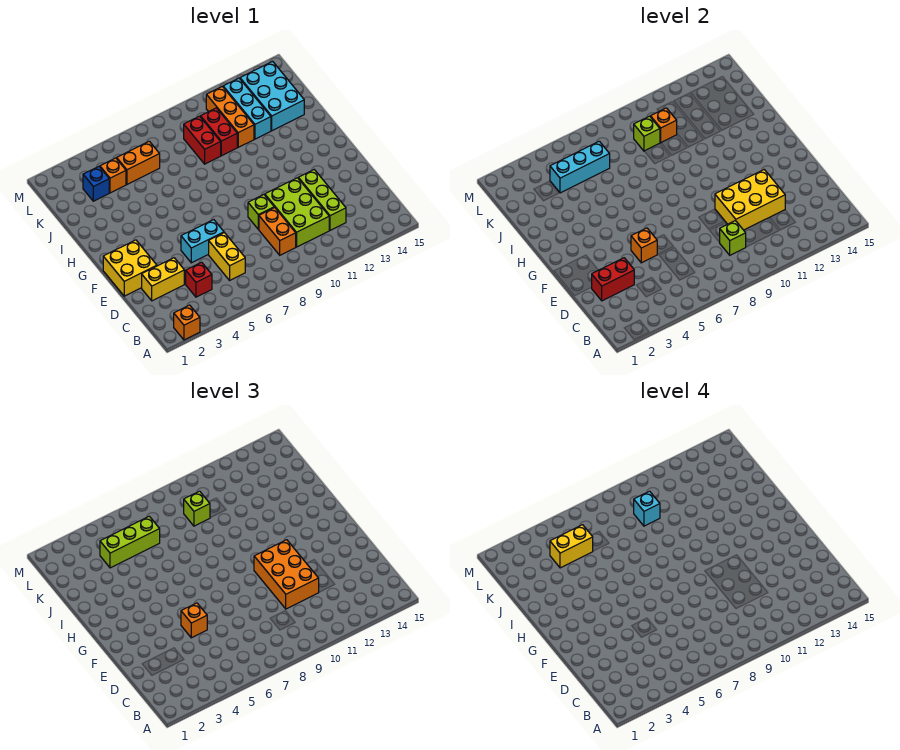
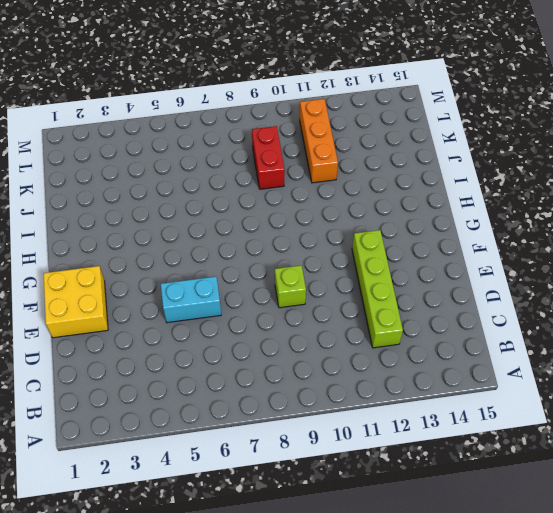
lime 1x4 brick [352,230,403,348] -> lime 1x3 brick [298,170,346,230]
none -> orange 1x1 brick [174,305,200,340]
none -> red 1x1 brick [186,262,212,297]
none -> yellow 1x2 brick [209,233,245,280]
none -> orange 1x2 brick [259,207,296,255]

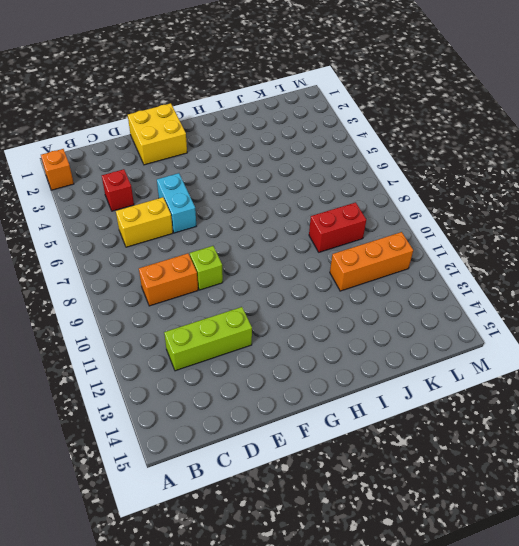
none -> lime 2x3 brick [265,178,329,247]
none -> yellow 1x2 brick [142,258,184,301]
none -> red 1x2 brick [200,108,237,156]
none -> cyan 1x3 brick [223,78,271,139]

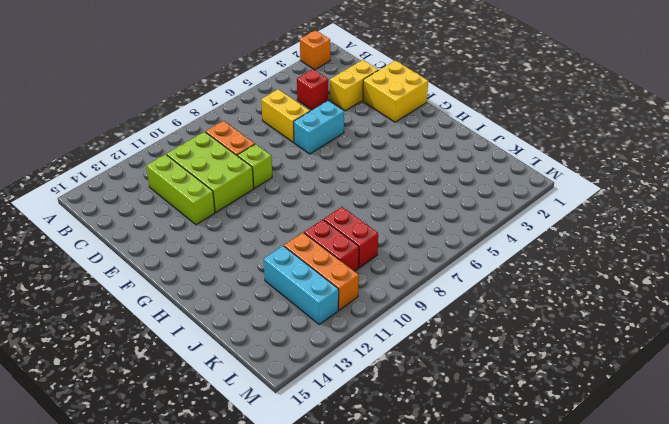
none -> cyan 2x3 brick [240,61,304,131]
none -> blue 1x1 brick [83,167,109,201]
none -> orange 1x1 brick [100,158,126,193]
none -> orange 1x2 brick [117,141,160,184]

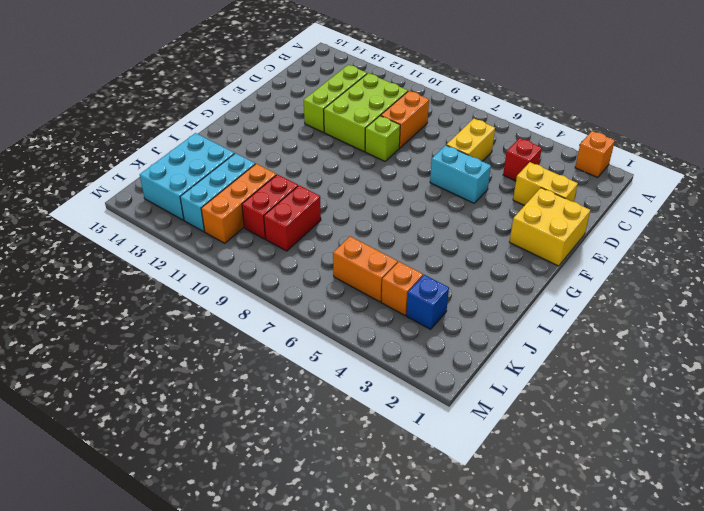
none -> lime 1x1 brick [719,220,746,255]
none -> red 1x2 brick [592,258,634,301]
none -> yellow 2x3 brick [715,170,785,230]
none -> orange 1x1 brick [631,228,657,263]

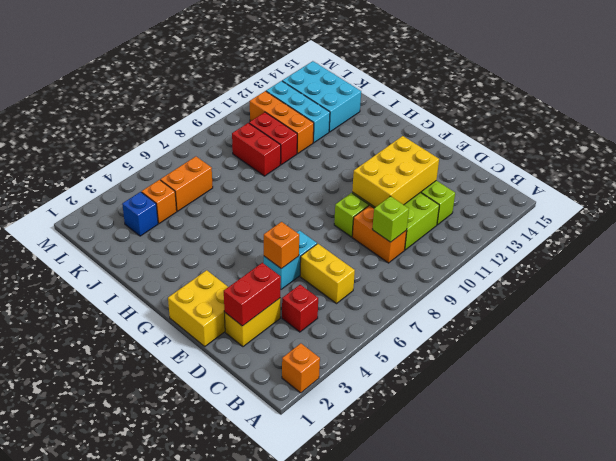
none -> cyan 1x3 brick [550,141,610,193]
none -> lime 1x1 brick [634,116,660,151]
none -> orange 1x1 brick [650,108,677,143]
none -> orange 2x3 brick [254,540,319,609]

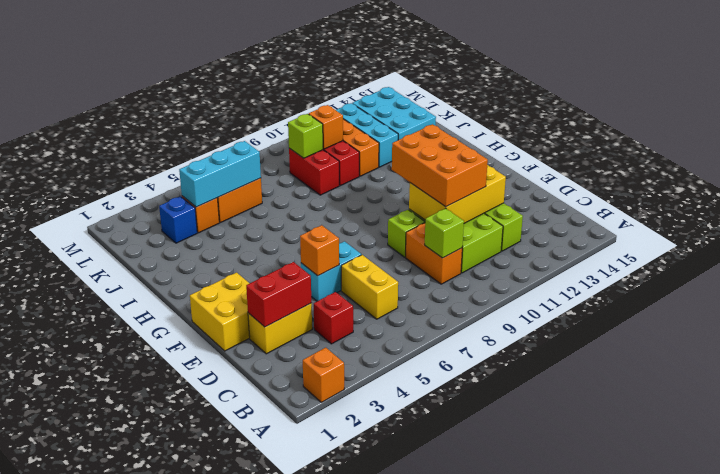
none -> orange 1x1 brick [181,603,207,638]
none -> lime 1x3 brick [100,516,160,568]
none -> lime 1x1 brick [184,491,210,526]
none -> yellow 1x2 brick [550,525,593,568]

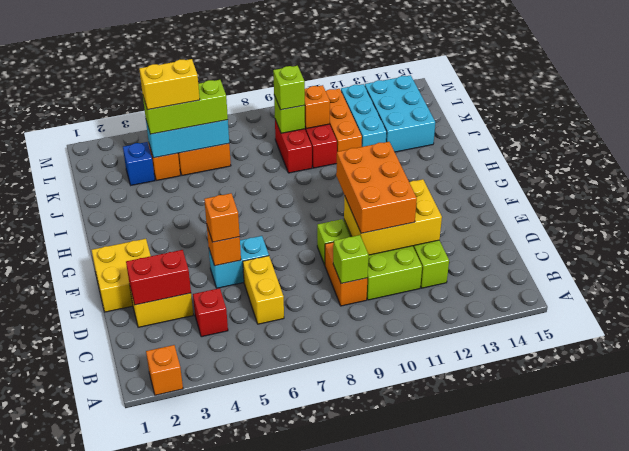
none -> cyan 1x1 brick [634,491,660,526]

